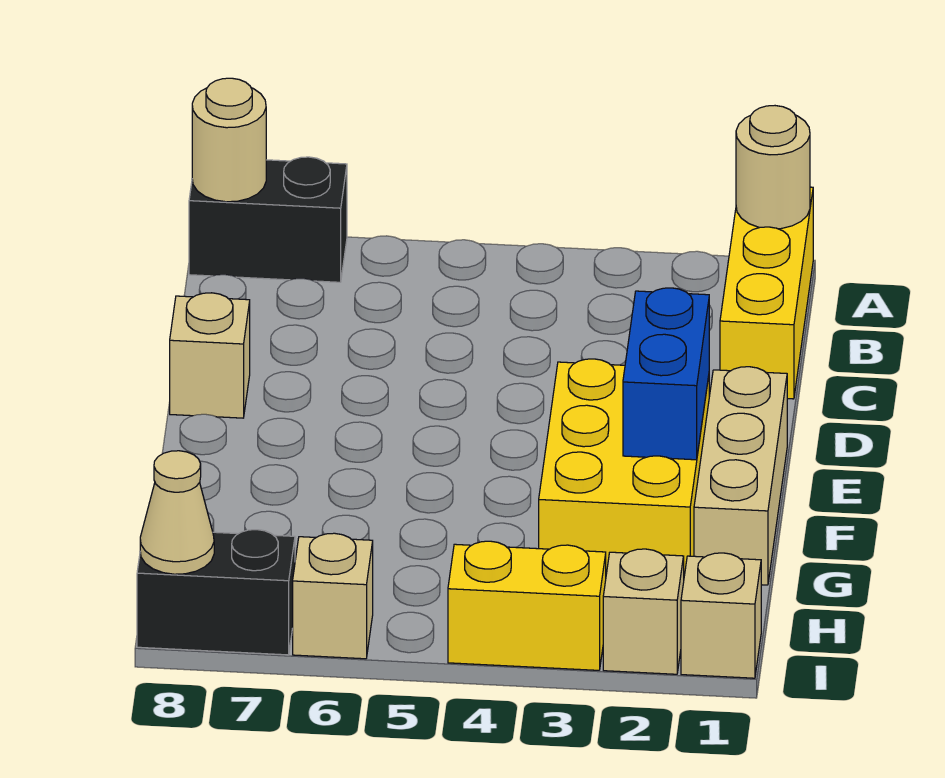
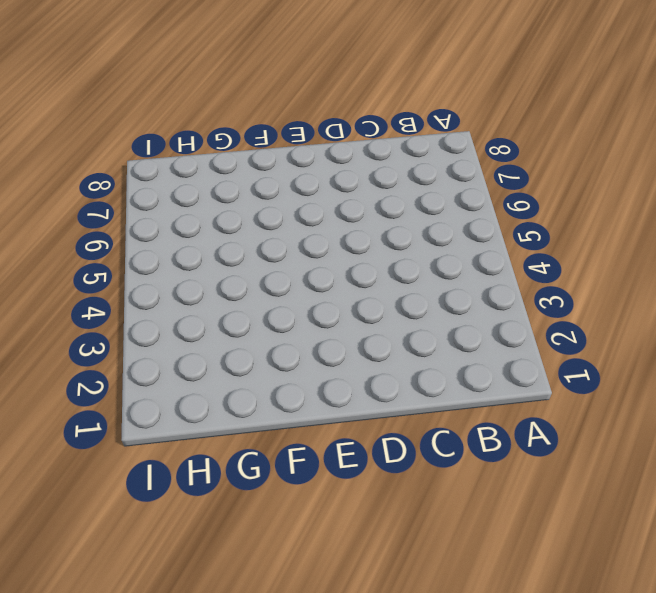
none -> yellow 1x3 brick [720,187,813,399]
none -> black 1x2 brick [189,157,347,282]
none -> tan 1x1 brick [170,293,250,418]

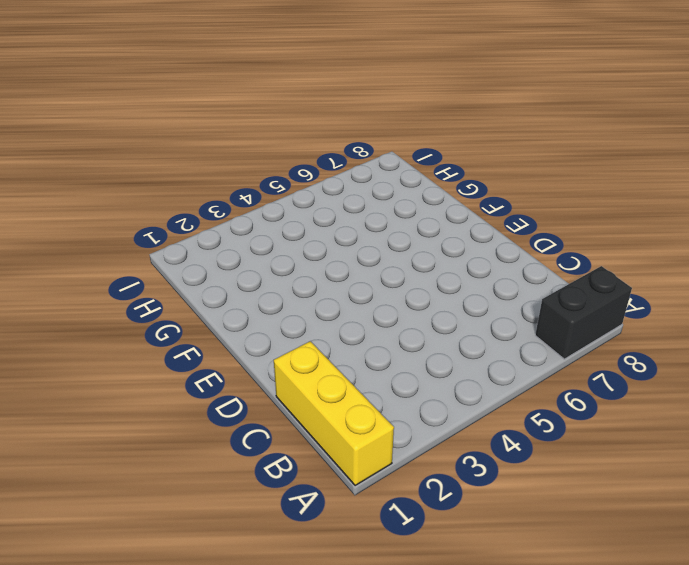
none -> tan 1x1 brick [170,293,250,418]
none -> tan 1x3 brick [694,367,787,585]
none -> yellow 2x3 brick [539,359,709,576]

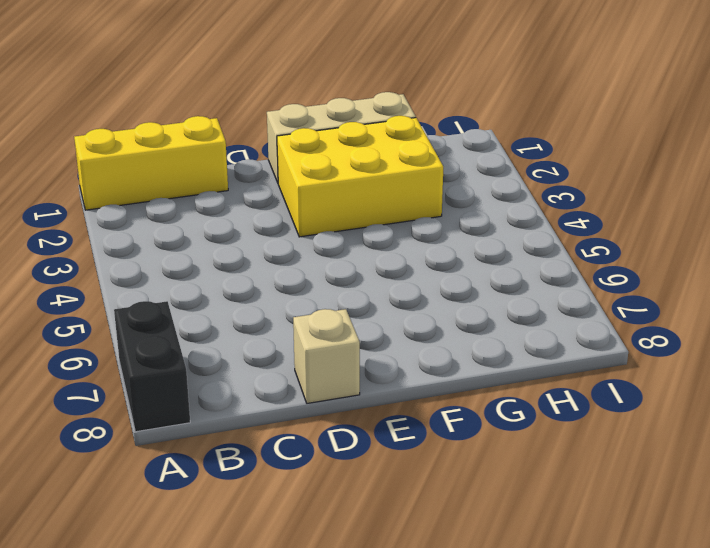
none -> tan 1x1 brick [681,553,761,678]
none -> tan 1x1 brick [603,549,684,674]
none -> yellow 1x2 brick [448,541,606,670]

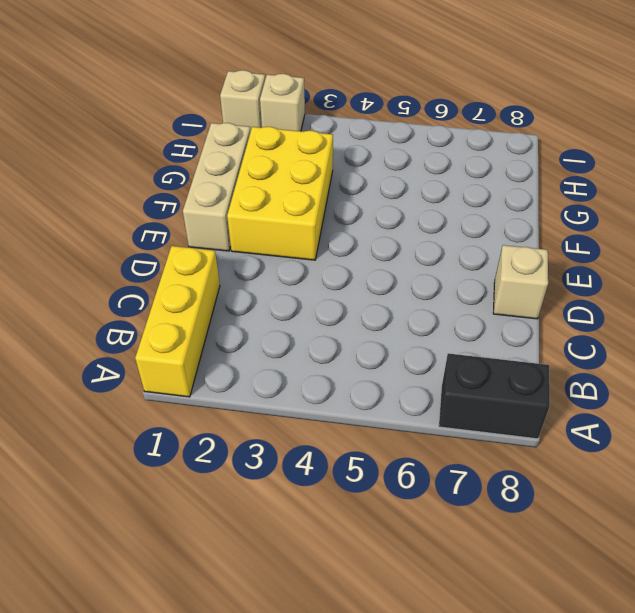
none -> yellow 1x2 brick [448,541,606,670]
none -> tan 1x1 brick [293,533,373,659]
none -> black 1x2 brick [137,530,295,655]

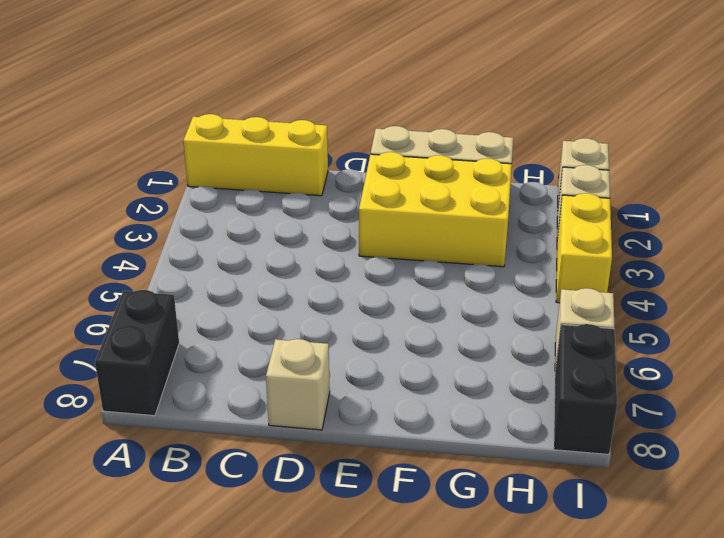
none -> tan 1x1 round brick [736,106,810,229]
none -> tan 1x1 round brick [192,78,266,202]
none -> blue 1x2 brick [623,288,709,460]

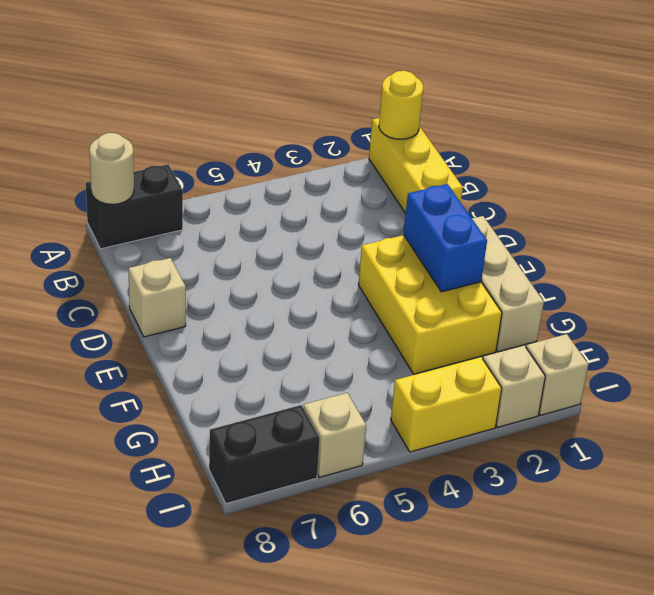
yellow 1x1 round brick [379,71,423,139] -> tan 1x1 round brick [736,106,810,229]
none -> tan 1x1 cone [140,451,214,574]

